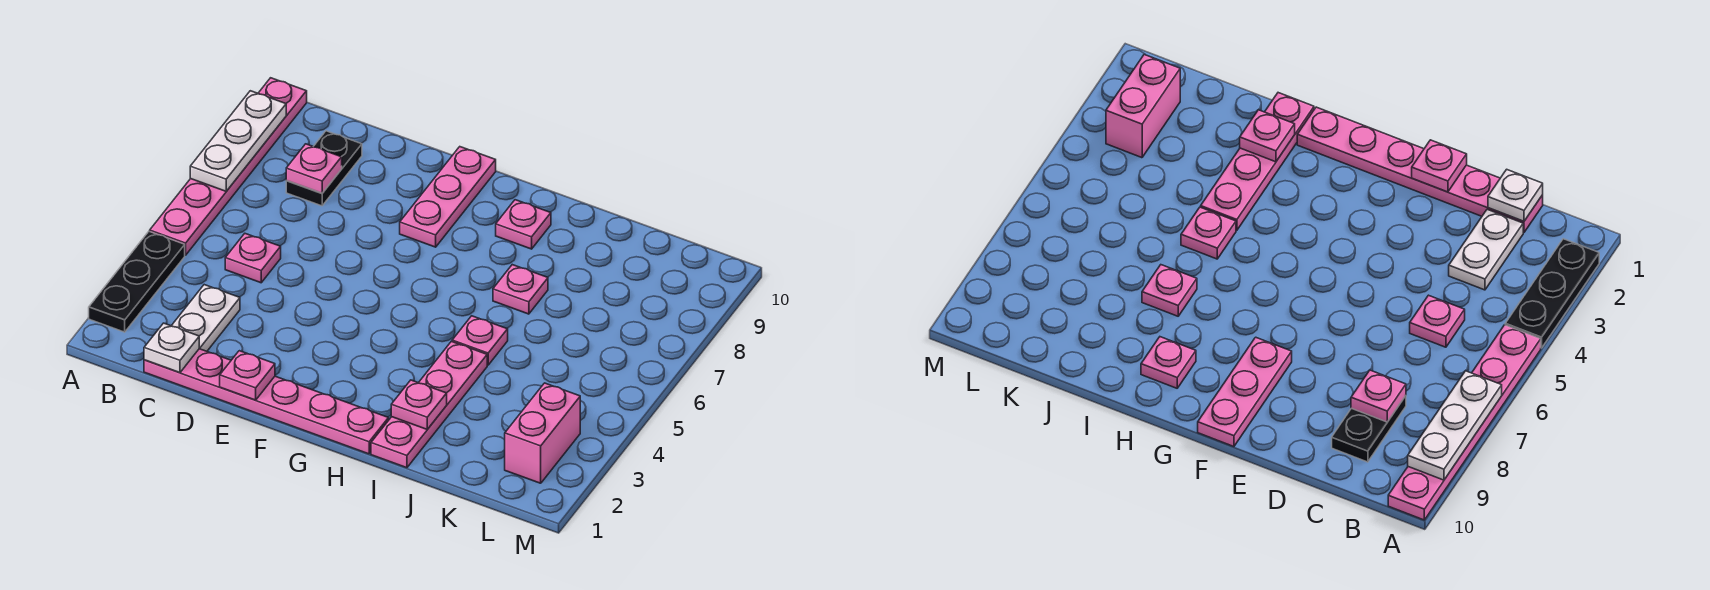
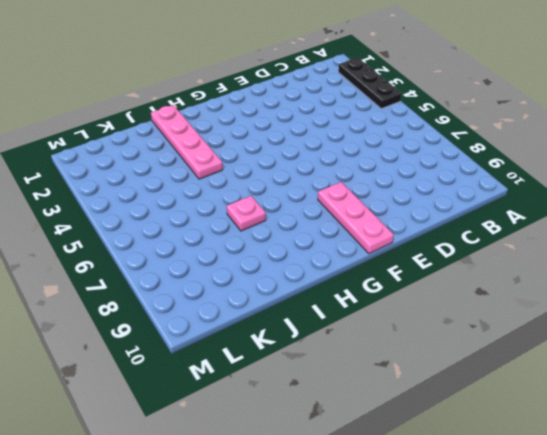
none -> pink 1x6 plate [150,78,307,255]
none -> pink 1x6 plate [144,349,389,454]
none -> white 1x2 plate [172,285,240,351]

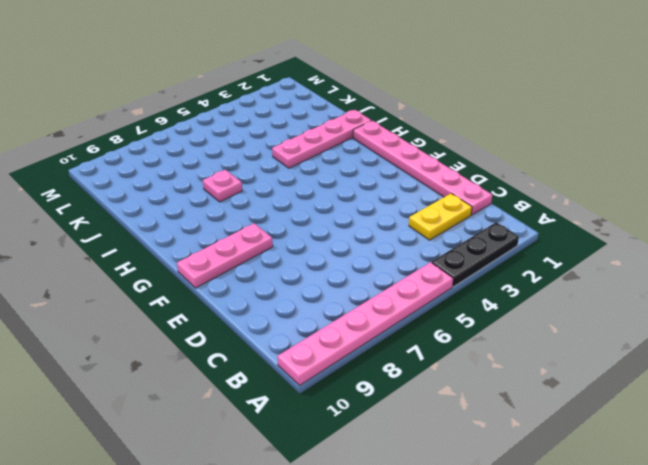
yellow 1x2 plate [409,193,472,240] -> white 1x2 plate [172,285,240,351]
none -> pink 1x1 plate [225,234,281,283]
none -> black 1x2 plate [286,131,362,206]
none -> pink 1x1 plate [496,200,551,249]

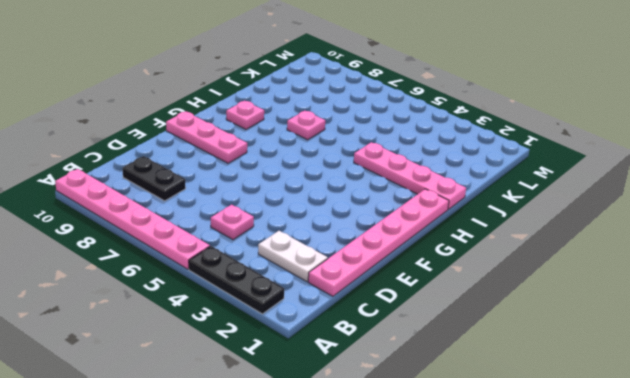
none -> pink 1x1 plate [452,316,508,365]
none -> pink 1x2 brick [505,383,580,483]
none -> white 1x3 plate [190,91,286,191]

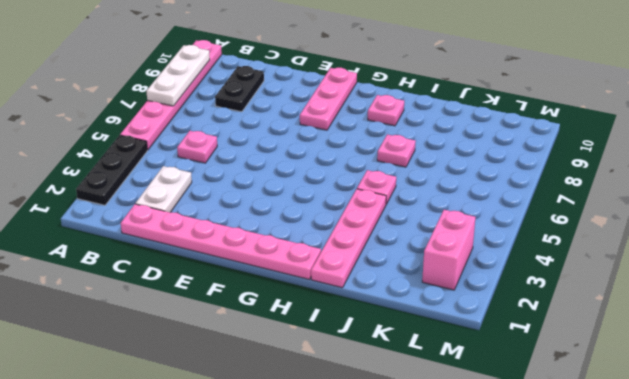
none -> white 1x1 plate [144,323,199,373]
none -> pink 1x1 plate [286,144,342,193]
none -> pink 1x1 plate [220,351,275,400]

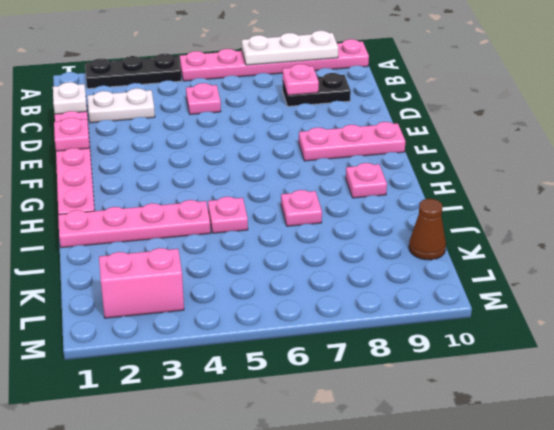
brown 1x1 cone [409,199,446,260] -> none
none -> pink 1x1 plate [391,380,447,429]

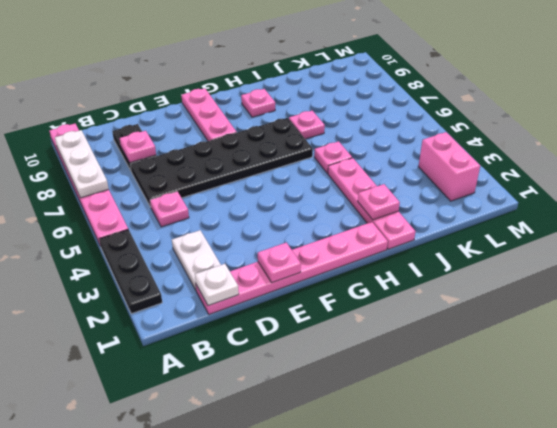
black 2x6 plate [130,118,313,207] -> none

